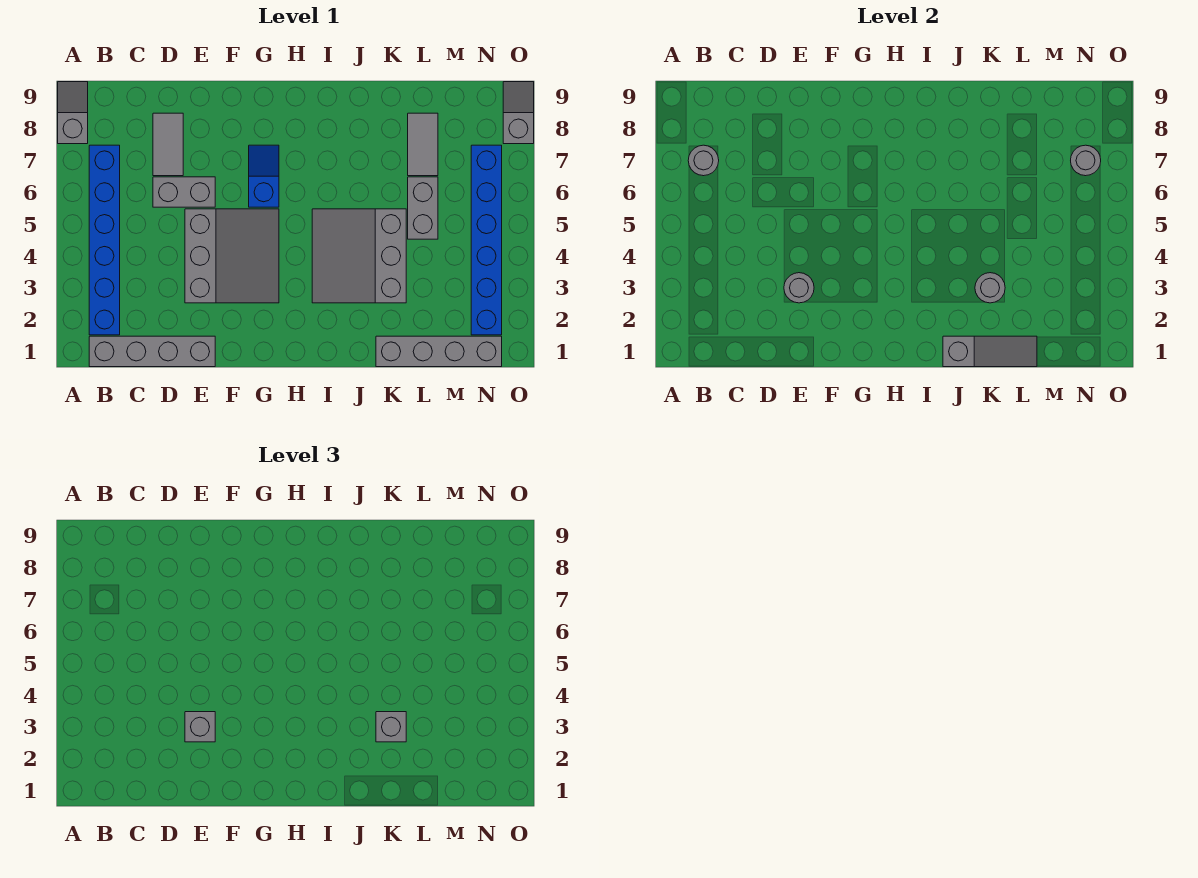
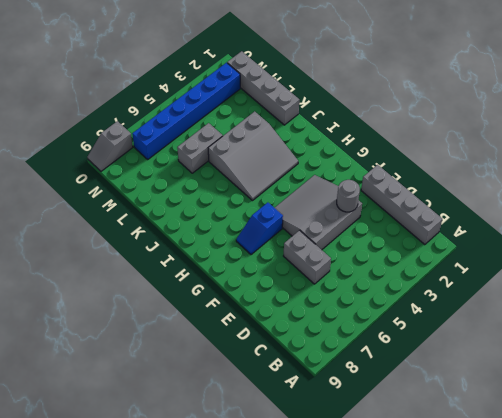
none -> grey 1x2 slope [58,82,88,144]
none -> blue 1x6 brick [89,145,120,335]
none -> grey 1x2 tile [153,113,183,176]

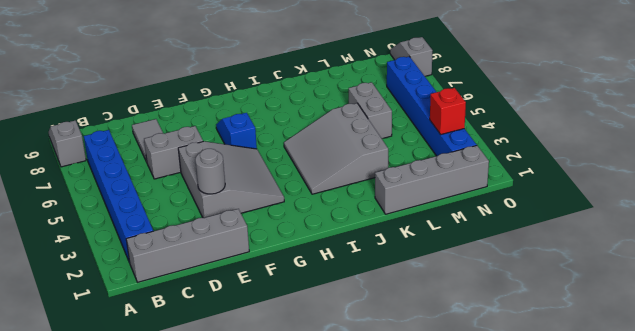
red 1x1 brick [430,88,466,134] -> none
none -> grey 1x2 tile [408,113,438,176]
none -> grey 1x1 round brick [688,145,719,176]
none -> grey 1x3 slope [943,336,1037,367]

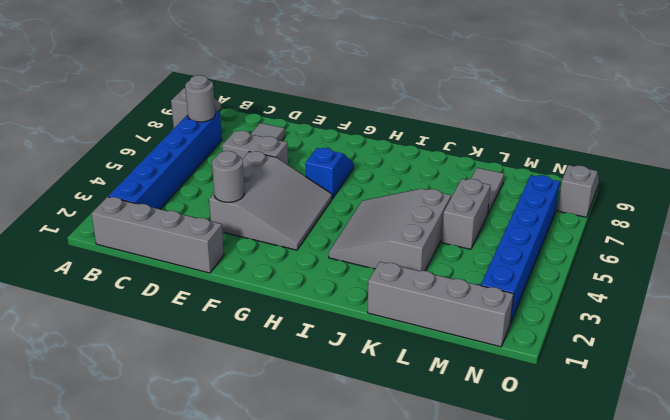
none -> grey 1x3 slope [943,336,1037,367]
none -> grey 1x1 round brick [975,273,1005,303]
none -> grey 1x1 round brick [1071,145,1101,176]

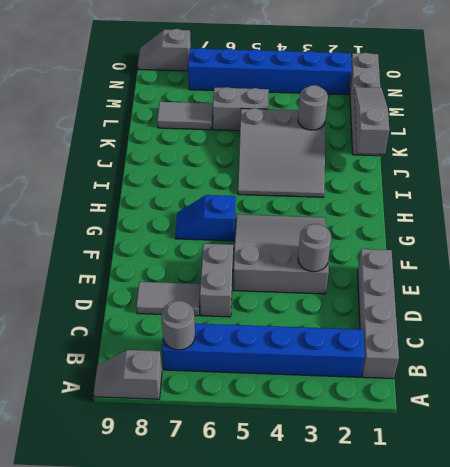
none -> grey 1x1 round brick [1071,145,1101,176]
none -> grey 1x1 brick [185,712,215,742]
none -> grey 1x1 brick [376,712,406,742]

